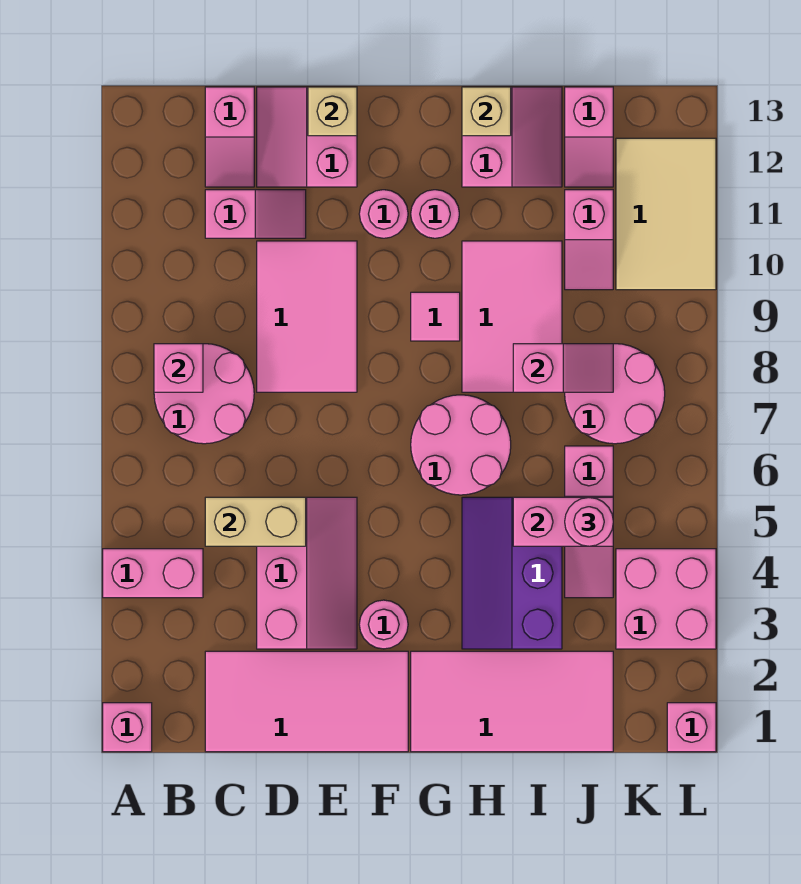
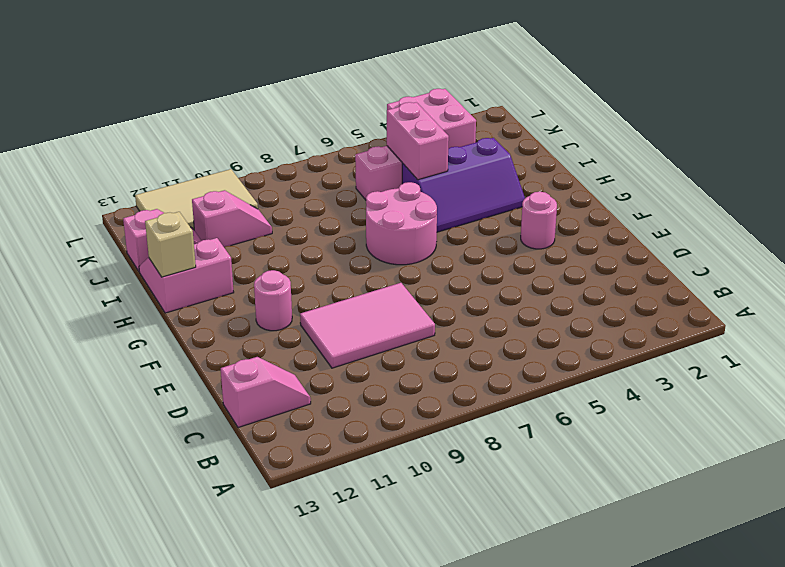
none -> pink 1x1 brick [103,703,152,752]
none -> pink 1x2 brick [103,549,203,598]
none -> pink 2x2 round brick [154,344,254,444]
none -> pink 2x4 tile [205,651,408,752]

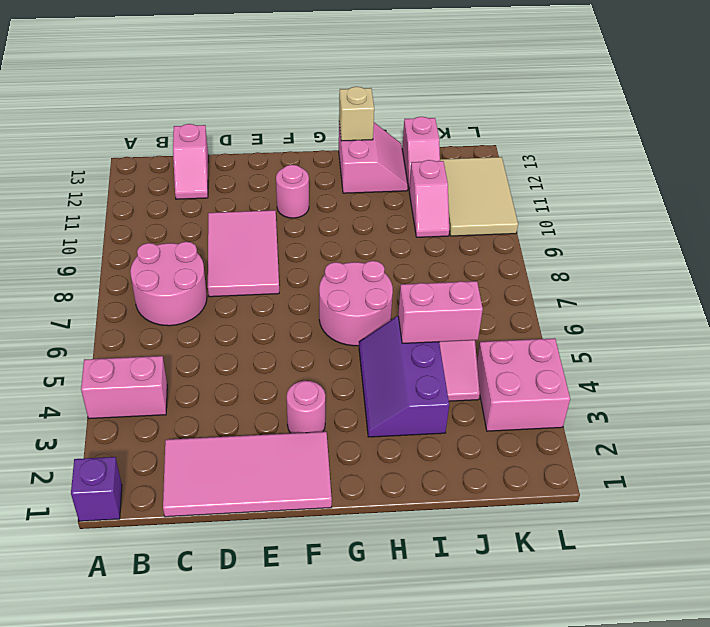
purple 1x1 brick [71,457,122,521] -> pink 1x1 brick [103,703,152,752]
none -> pink 1x2 slope [205,190,306,238]
none -> pink 2x3 slope [257,497,357,649]
none -> pink 2x2 slope [257,87,357,187]
none -> pink 2x4 tile [411,651,613,752]

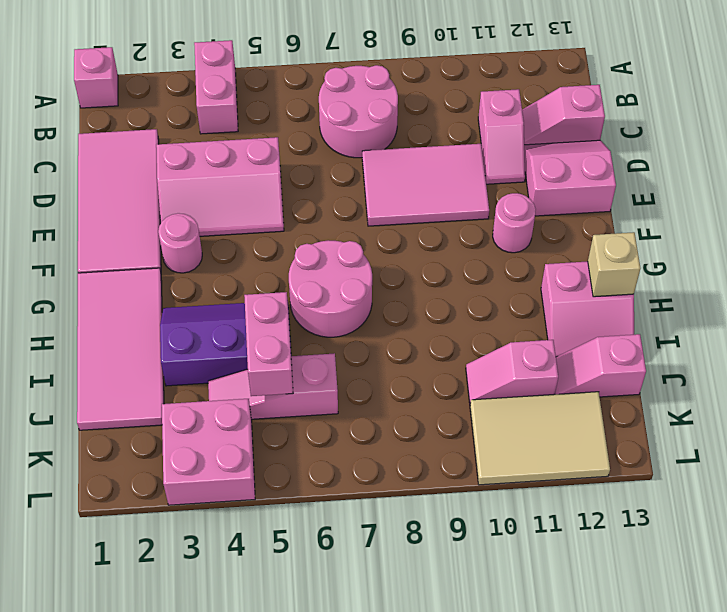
none -> pink 1x1 tile [411,292,460,341]
none -> pink 1x1 round brick [411,190,459,238]
none -> pink 2x3 tile [462,241,562,392]
none -> pink 2x2 round brick [565,344,665,444]

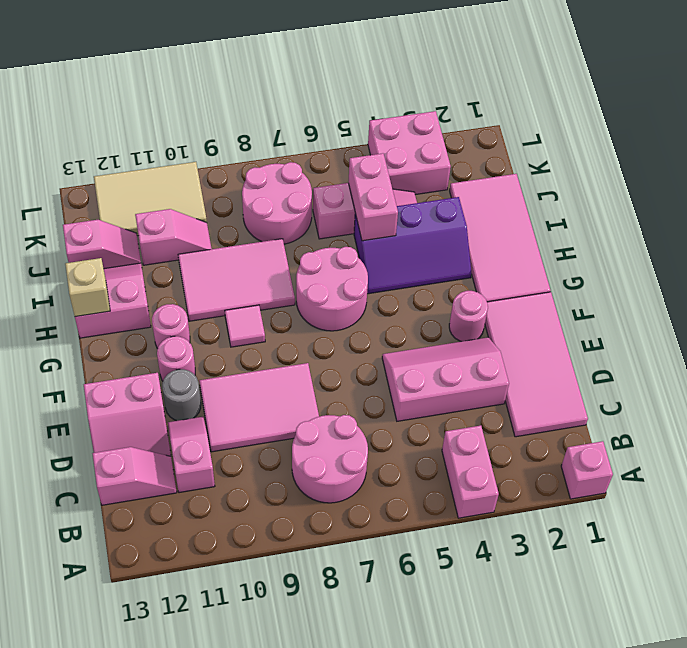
grey 1x1 round brick [162,369,201,421] -> none
none -> pink 1x1 brick [667,703,716,752]
none -> pink 1x1 brick [154,344,203,392]
none -> tan 1x2 brick [205,497,306,546]
none -> tan 1x1 brick [308,87,357,136]

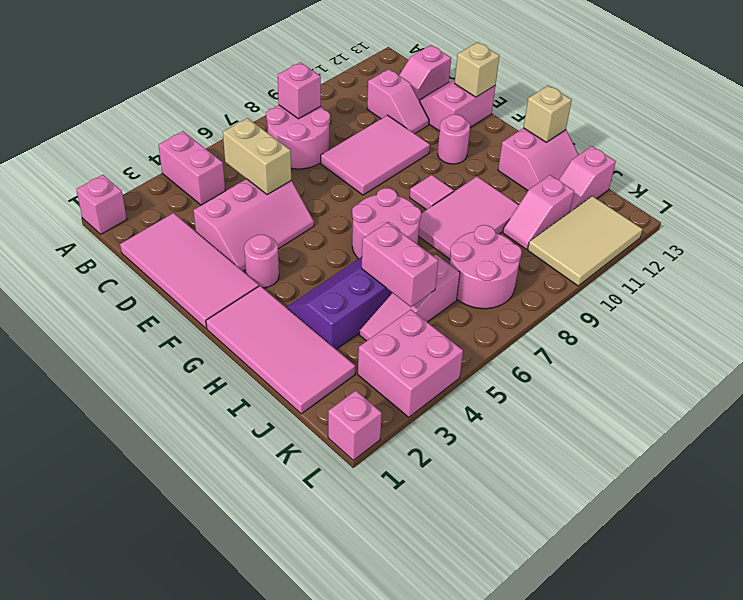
none -> pink 1x1 round brick [411,190,459,238]
none -> pink 1x2 slope [513,344,613,392]
none -> pink 1x1 round brick [565,497,613,546]

